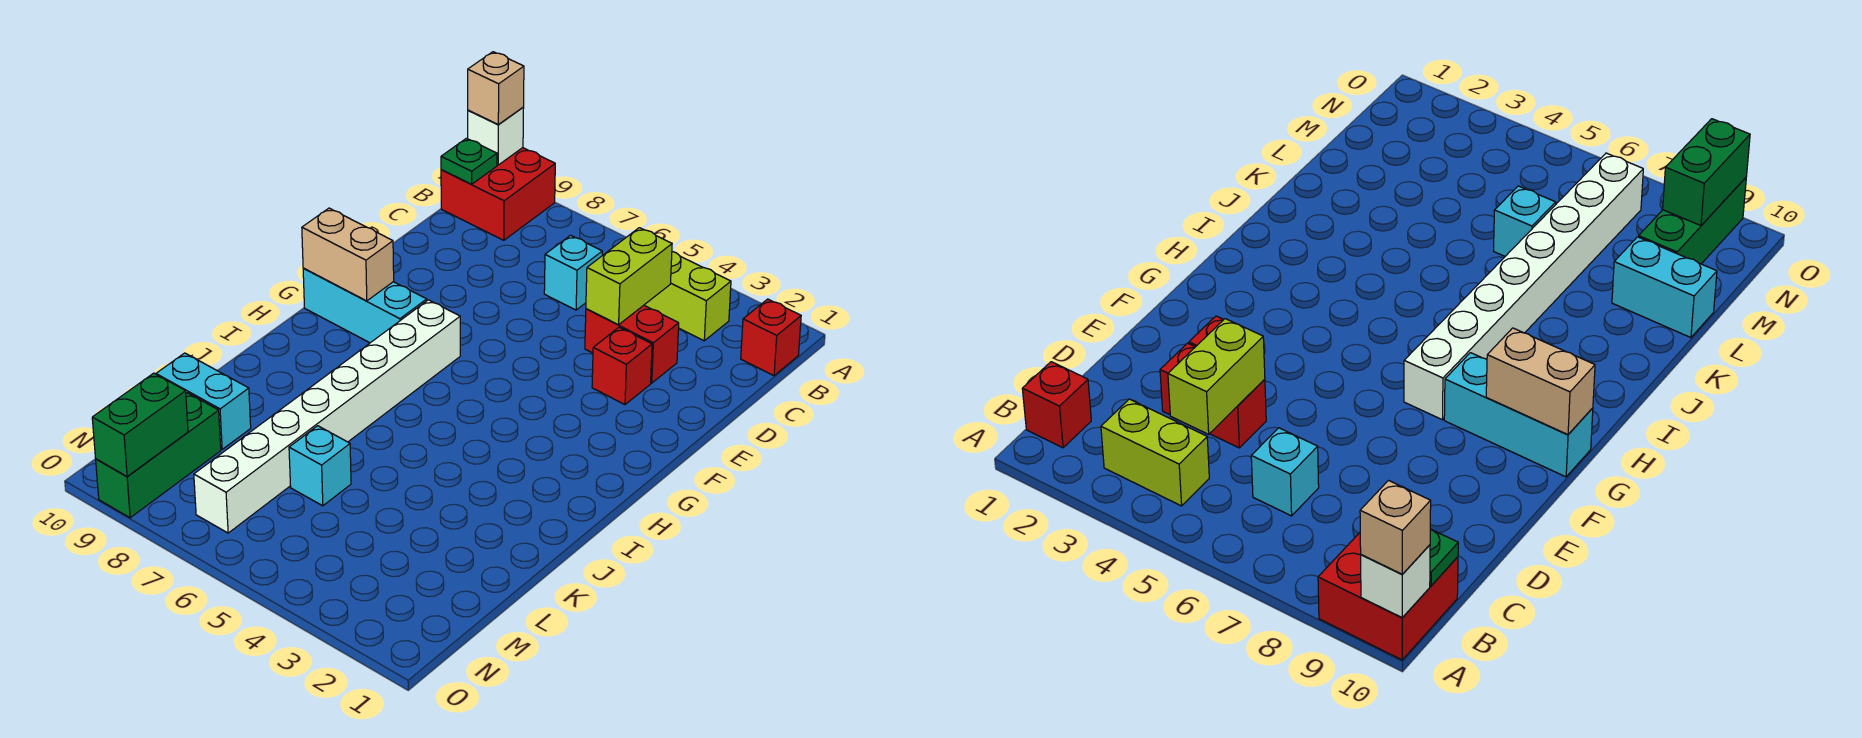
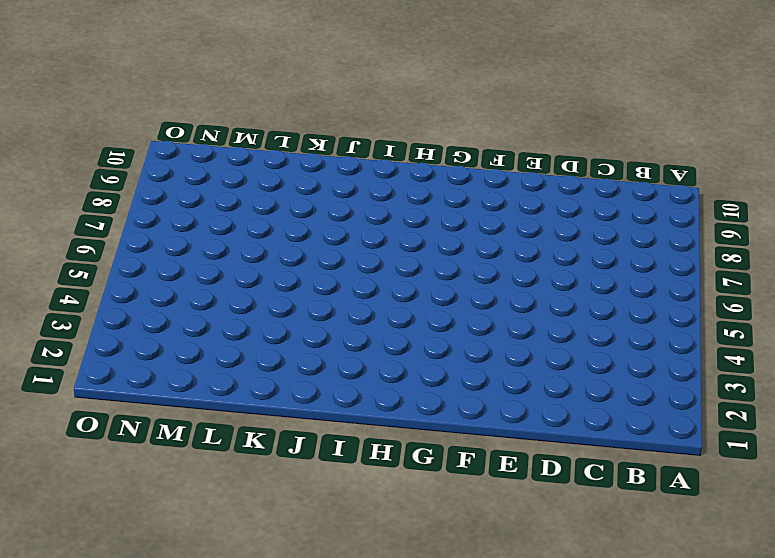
none -> red 2x2 brick [441,148,555,240]
none -> red 1x1 brick [741,299,801,376]
none -> lime 1x2 brick [644,252,731,341]

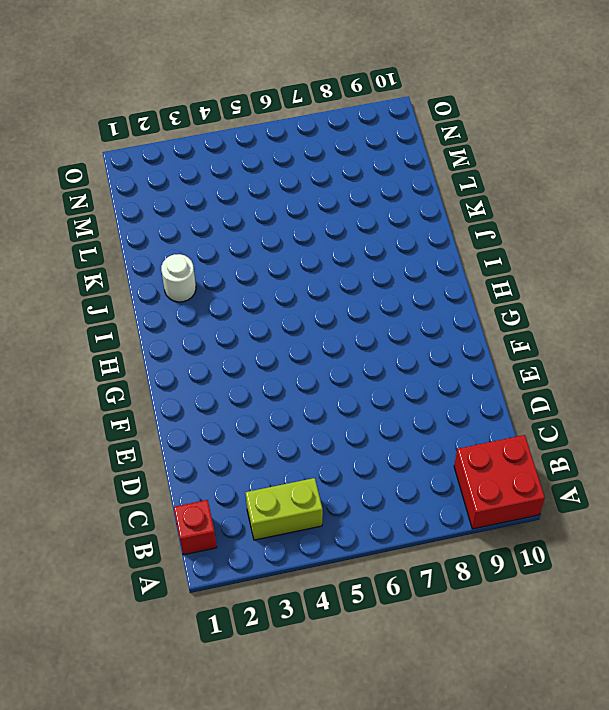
white 1x1 round brick [161,254,196,302] -> none
none -> cyan 1x1 brick [544,235,602,310]
none -> red 1x2 brick [585,305,679,383]
none -> red 1x1 brick [592,327,652,405]

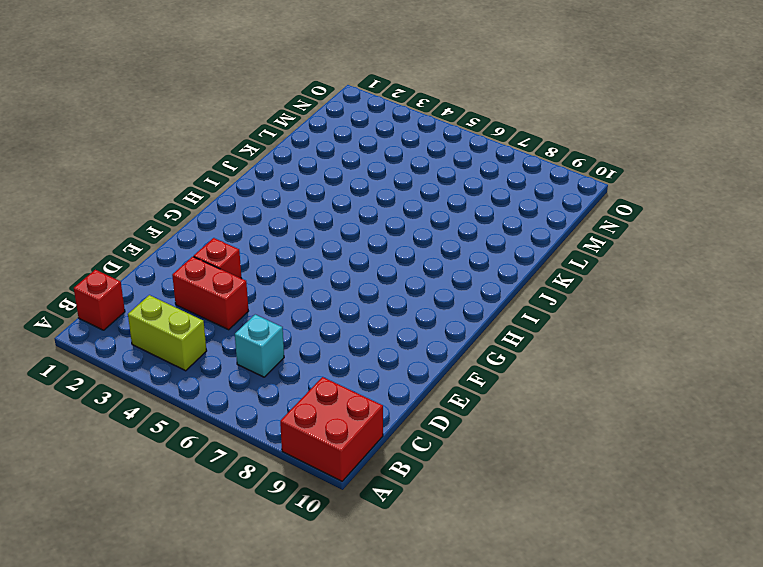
none -> white 1x8 brick [194,300,460,533]
none -> cyan 1x3 brick [303,268,427,343]
none -> cyan 1x1 brick [289,426,351,506]

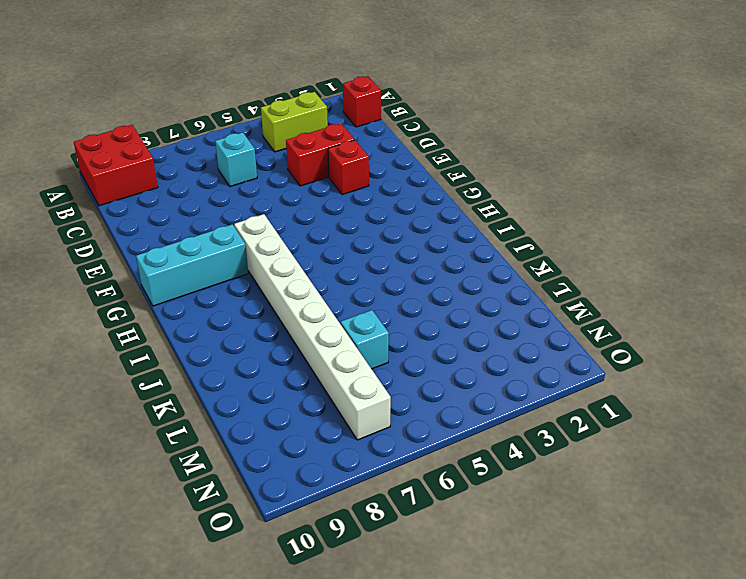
none -> cyan 1x2 brick [156,353,251,449]
none -> green 1x3 brick [96,393,221,518]
none -> white 1x1 brick [468,107,524,165]

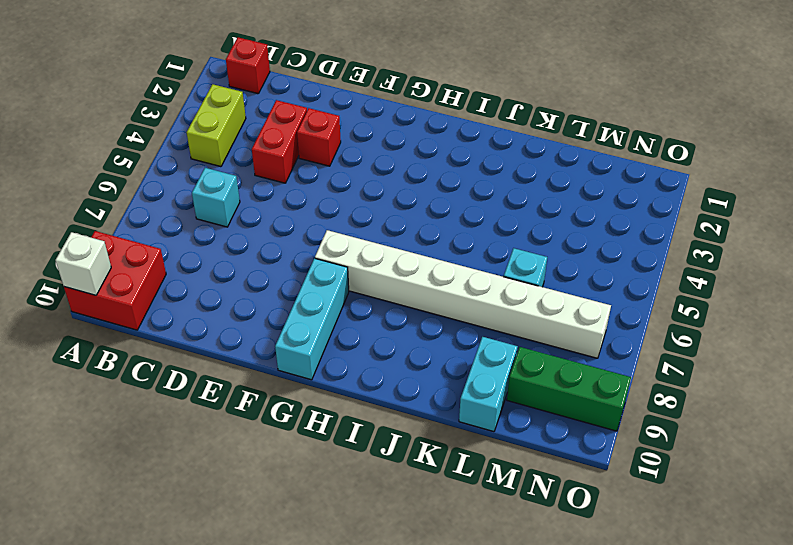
none -> green 1x1 plate [441,138,497,184]
none -> lime 1x2 brick [586,228,672,325]
none -> tan 1x2 brick [302,208,394,301]

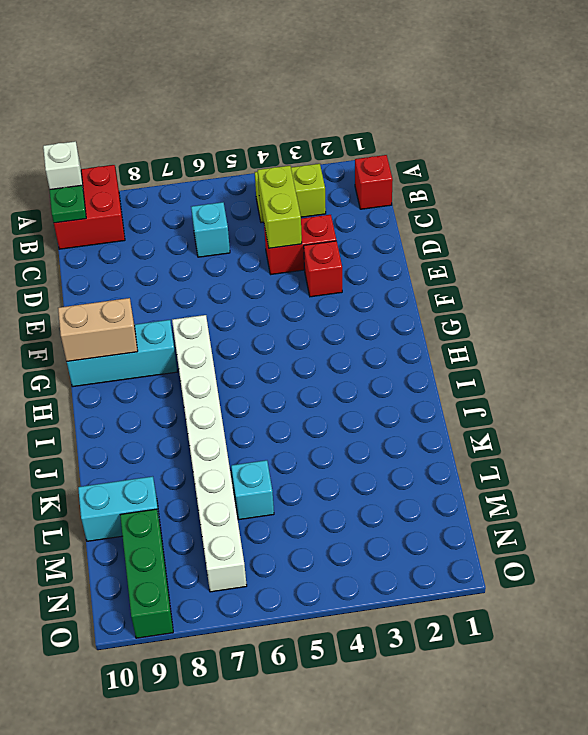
none -> green 1x2 brick [92,373,188,476]
none -> tan 1x1 brick [468,52,524,124]

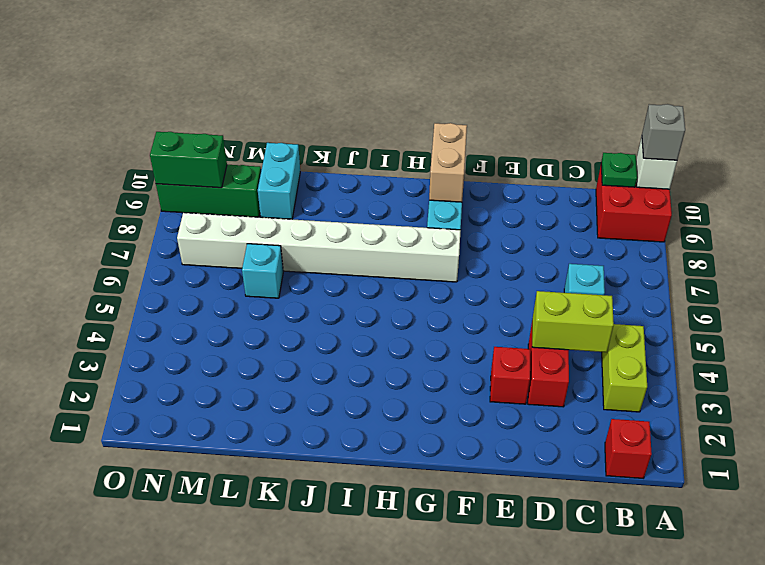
grey 1x1 brick [642,104,685,160] -> tan 1x1 brick [468,52,524,124]

